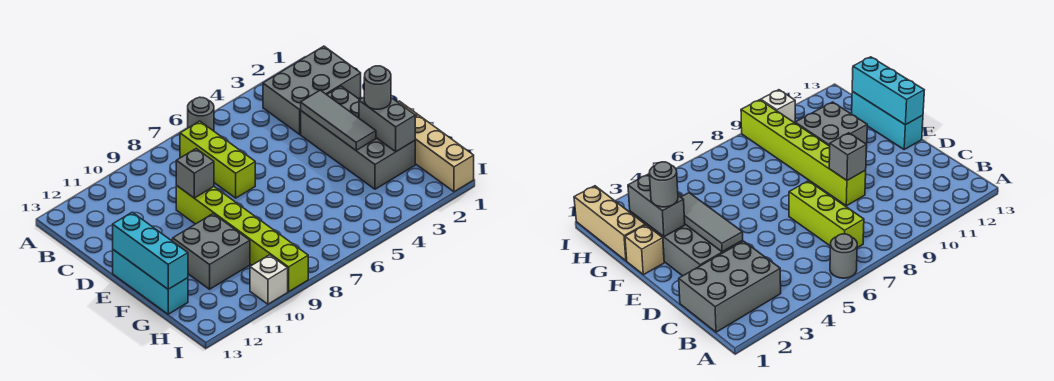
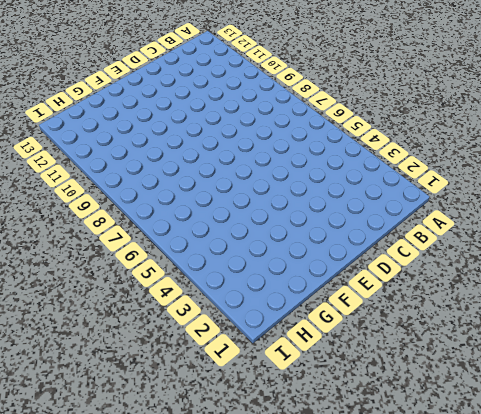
none -> grey 1x1 round brick [188,97,214,131]
none -> grey 2x3 brick [263,46,361,134]
none -> lime 1x3 brick [180,121,255,198]

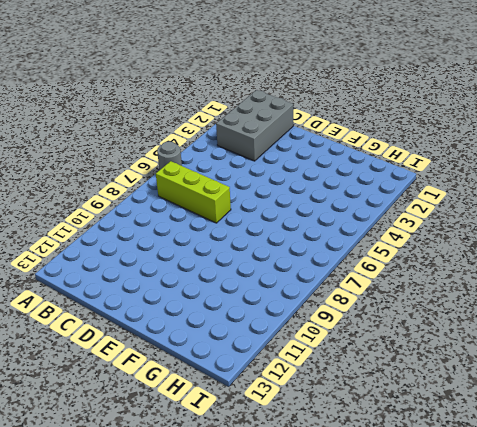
none -> grey 2x4 brick [301,86,415,189]
none -> lime 1x6 brick [176,185,308,292]
none -> cyan 1x3 brick [113,250,188,314]

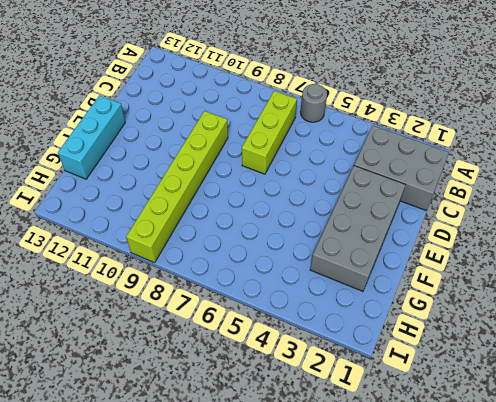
none -> tan 1x1 brick [625,225,664,275]
none -> grey 2x2 brick [173,214,250,289]
none -> tan 1x3 brick [415,115,474,192]

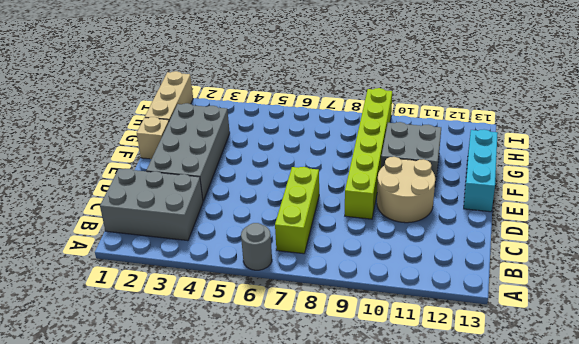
tan 2x2 round brick [377,157,435,223] -> none
none -> white 1x1 brick [250,255,288,304]
none -> grey 1x3 tile [301,90,376,150]
none -> grey 1x1 brick [176,149,214,198]

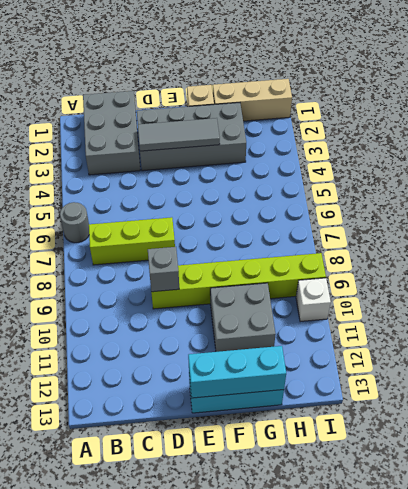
none -> grey 1x2 brick [359,97,415,152]
none -> grey 1x1 round brick [364,66,391,109]

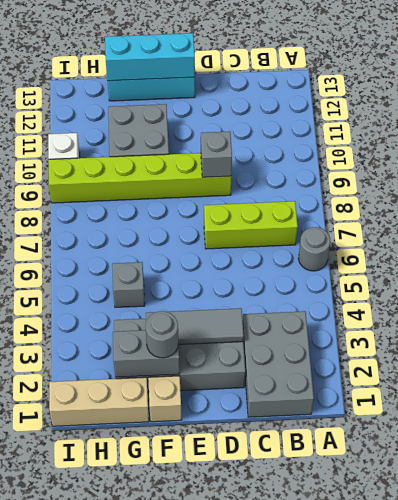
grey 1x1 brick [112,262,145,307] -> none

